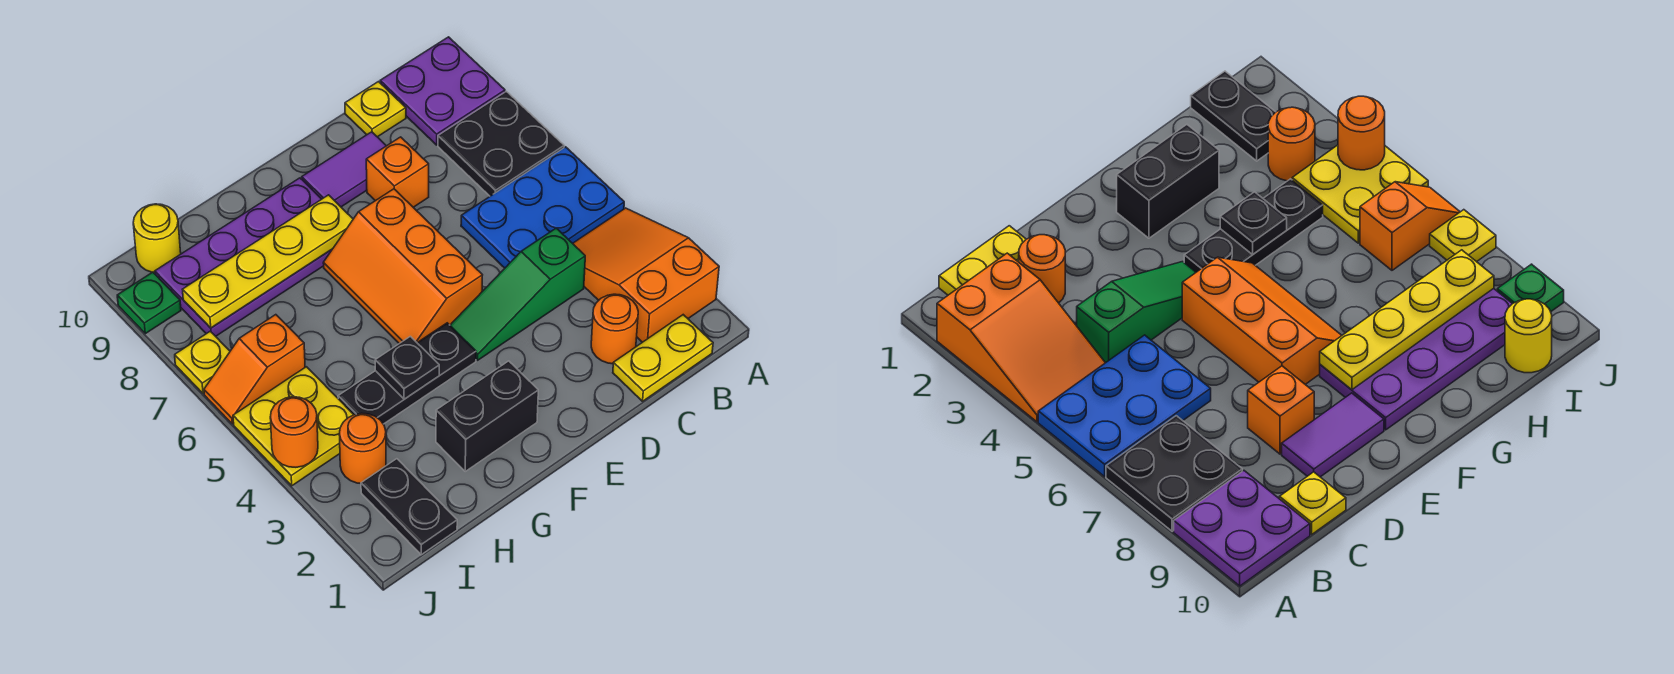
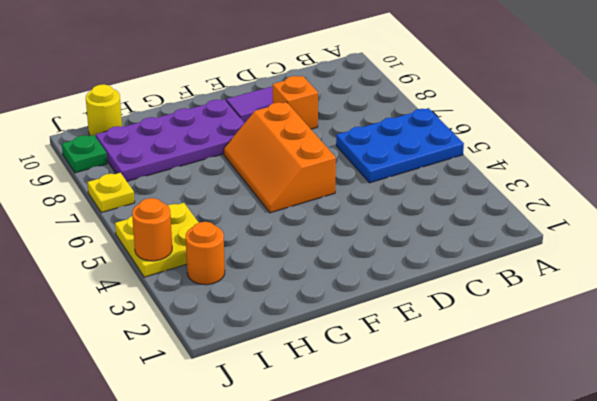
none -> orange 2x3 slope [573,208,719,342]
none -> black 2x2 plate [438,91,564,196]
none -> purple 2x2 plate [380,37,505,145]

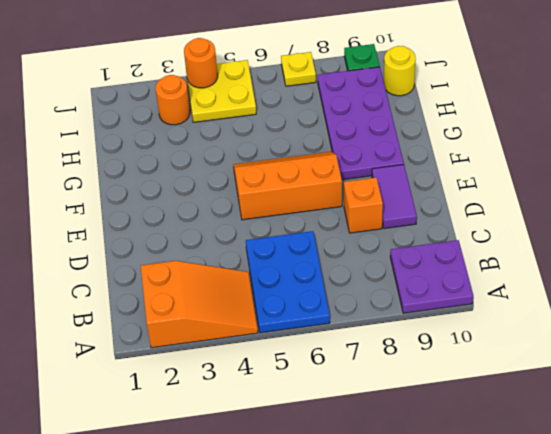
none -> black 2x2 plate [438,91,564,196]
none -> yellow 1x2 plate [613,315,713,401]
none -> orange 1x1 round brick [591,294,638,364]

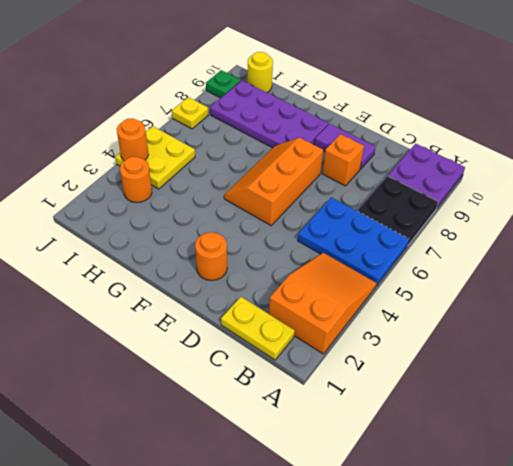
orange 1x1 round brick [195,232,227,280] -> orange 1x1 round brick moved to [591,294,638,364]
none -> green 1x3 slope [450,228,585,360]
none -> yellow 1x1 plate [345,82,406,137]
none -> black 1x2 brick [436,361,538,471]

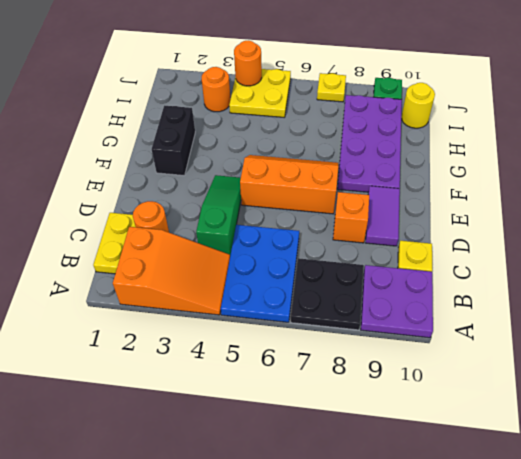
none -> black 1x3 plate [338,323,476,424]
none -> black 1x2 plate [361,459,457,555]
none -> orange 1x2 slope [204,315,305,424]

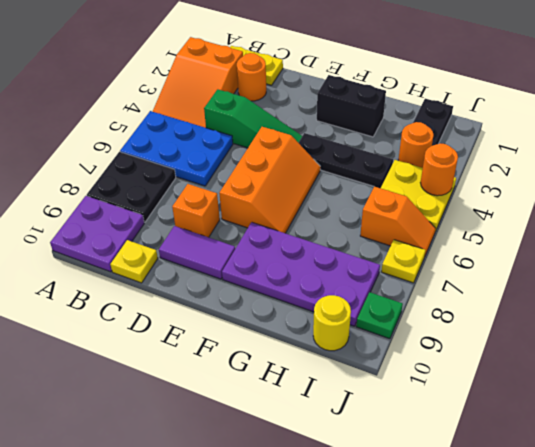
none -> yellow 1x4 plate [183,195,353,328]
none -> black 1x1 plate [375,336,439,399]

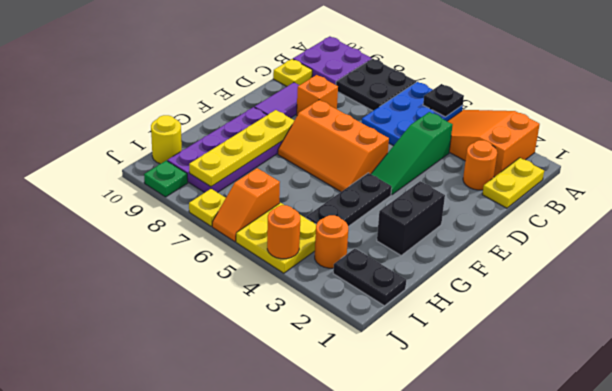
black 1x1 plate [423,84,464,117] -> black 1x1 plate moved to [375,336,439,399]

